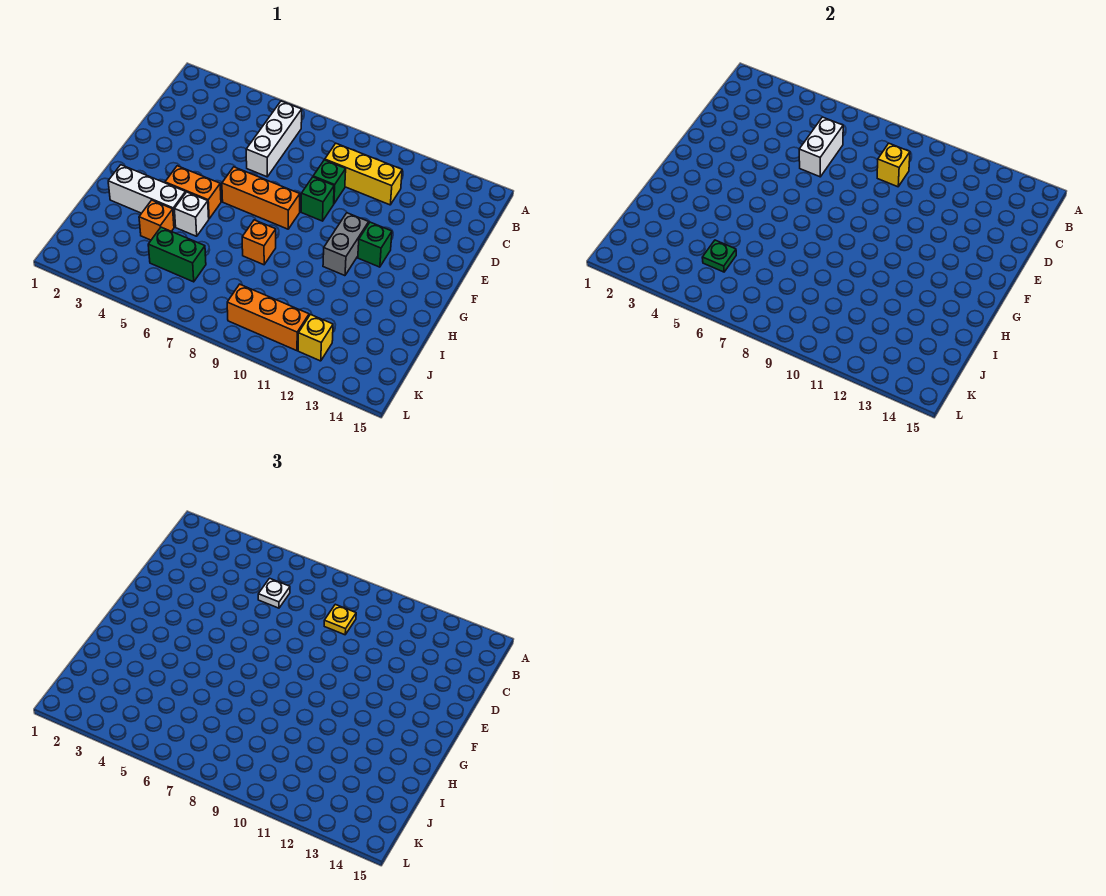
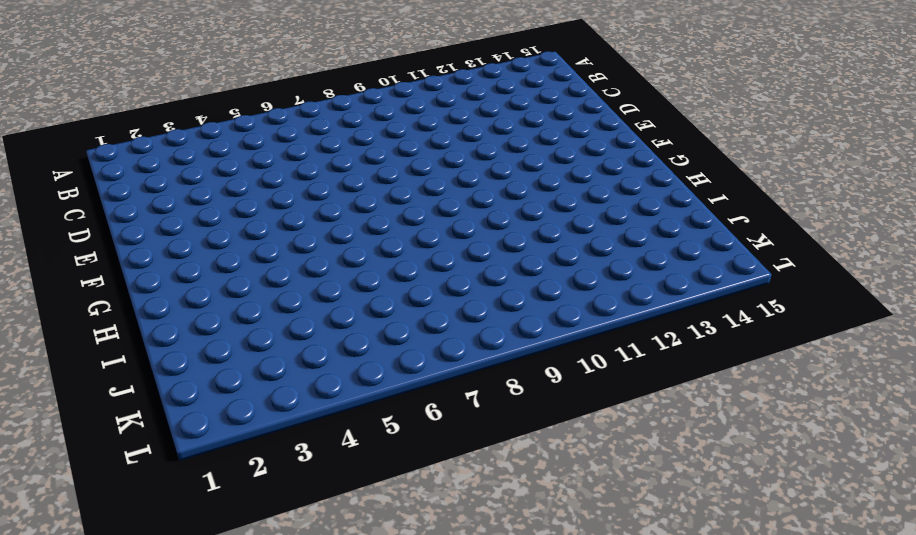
none -> white 1x3 brick [246,101,302,177]
none -> yellow 1x3 brick [325,143,402,205]
none -> green 1x1 brick [313,160,346,203]

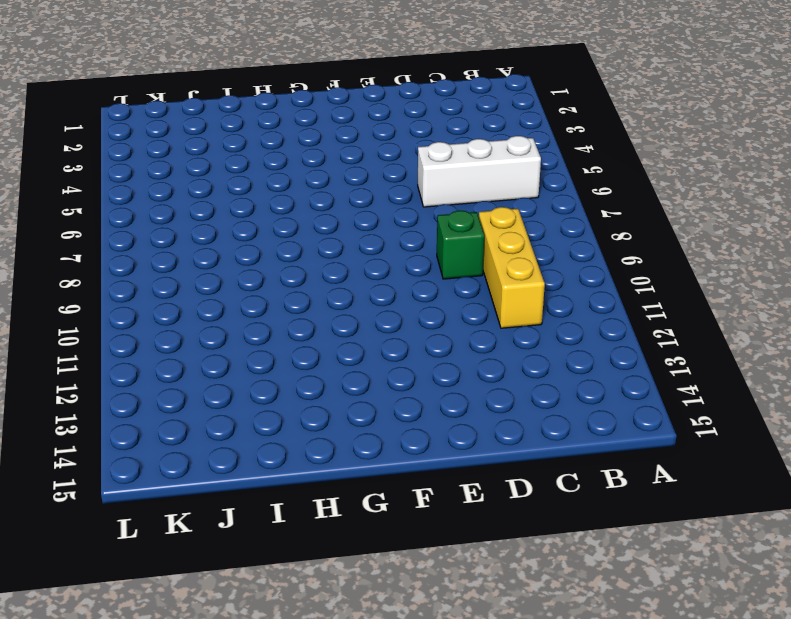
none -> green 1x1 brick [301,177,334,221]
none -> orange 1x3 brick [222,167,300,229]
none -> grey 1x2 brick [323,213,369,276]

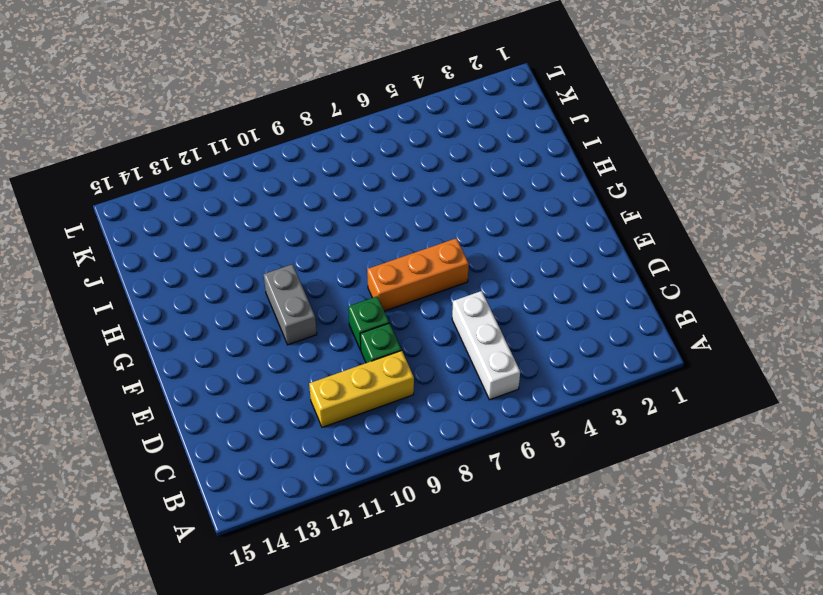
none -> green 1x1 brick [358,222,392,267]
none -> orange 1x2 brick [165,166,221,219]
none -> white 1x3 brick [108,165,186,227]

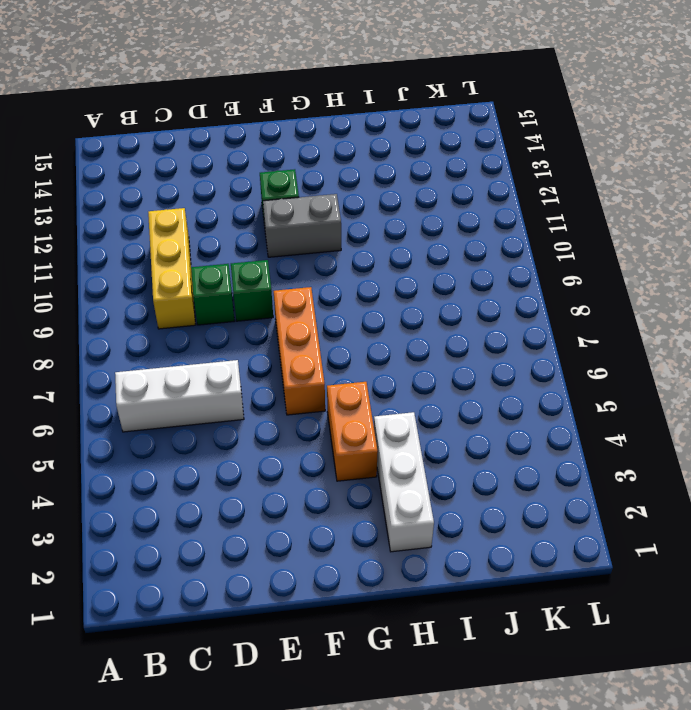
none -> white 1x1 brick [174,192,209,236]
none -> orange 1x1 brick [242,220,276,265]
none -> orange 1x1 brick [139,200,174,240]

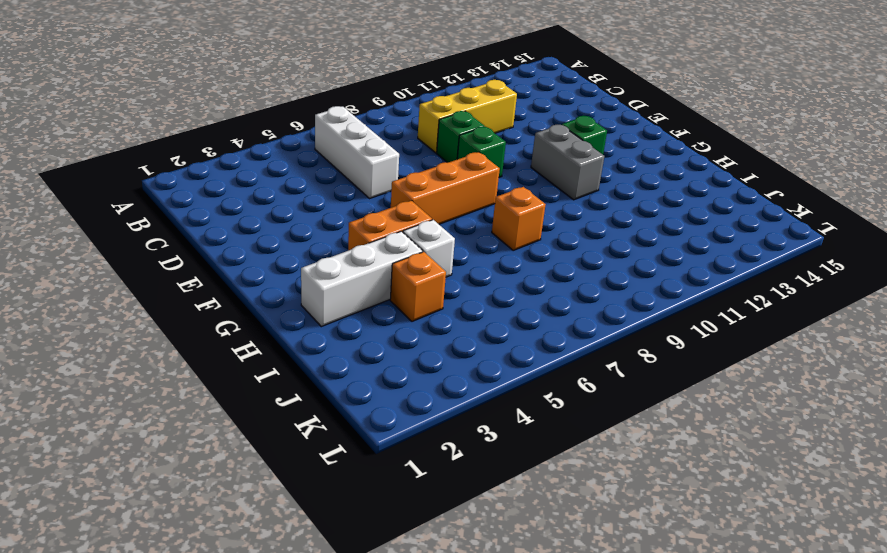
none -> green 1x2 brick [148,227,206,282]
none -> orange 1x3 brick [227,284,309,351]
none -> yellow 1x1 brick [298,315,333,361]

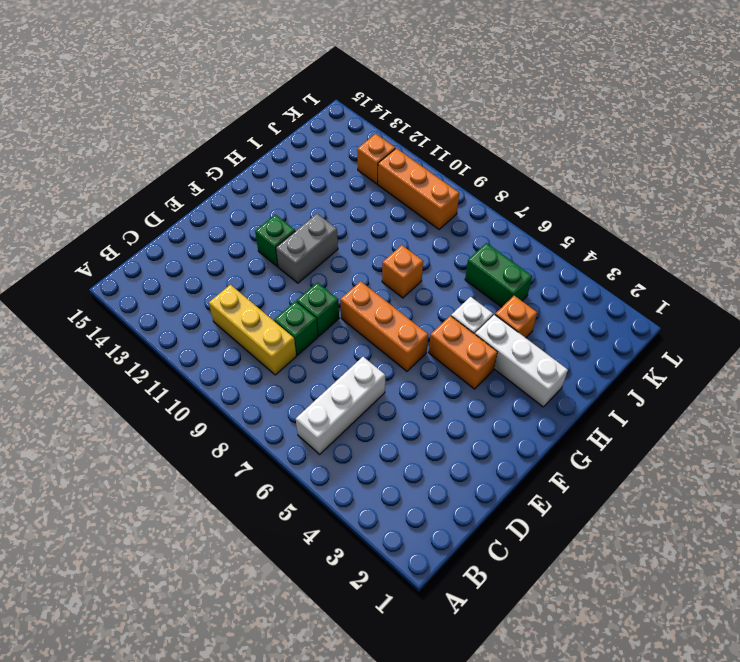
orange 1x1 brick [357,134,395,184] -> yellow 1x1 brick [298,315,333,361]
none -> white 1x2 brick [799,117,843,177]
none -> yellow 1x1 brick [877,143,910,187]
none -> green 1x1 plate [702,240,736,272]

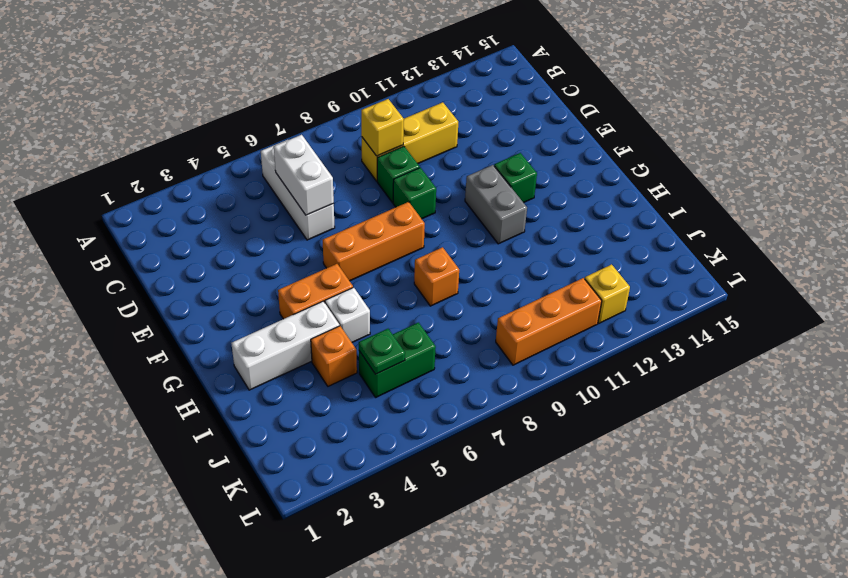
none -> white 1x1 plate [258,578,290,608]
none -> yellow 1x1 plate [324,604,356,635]

